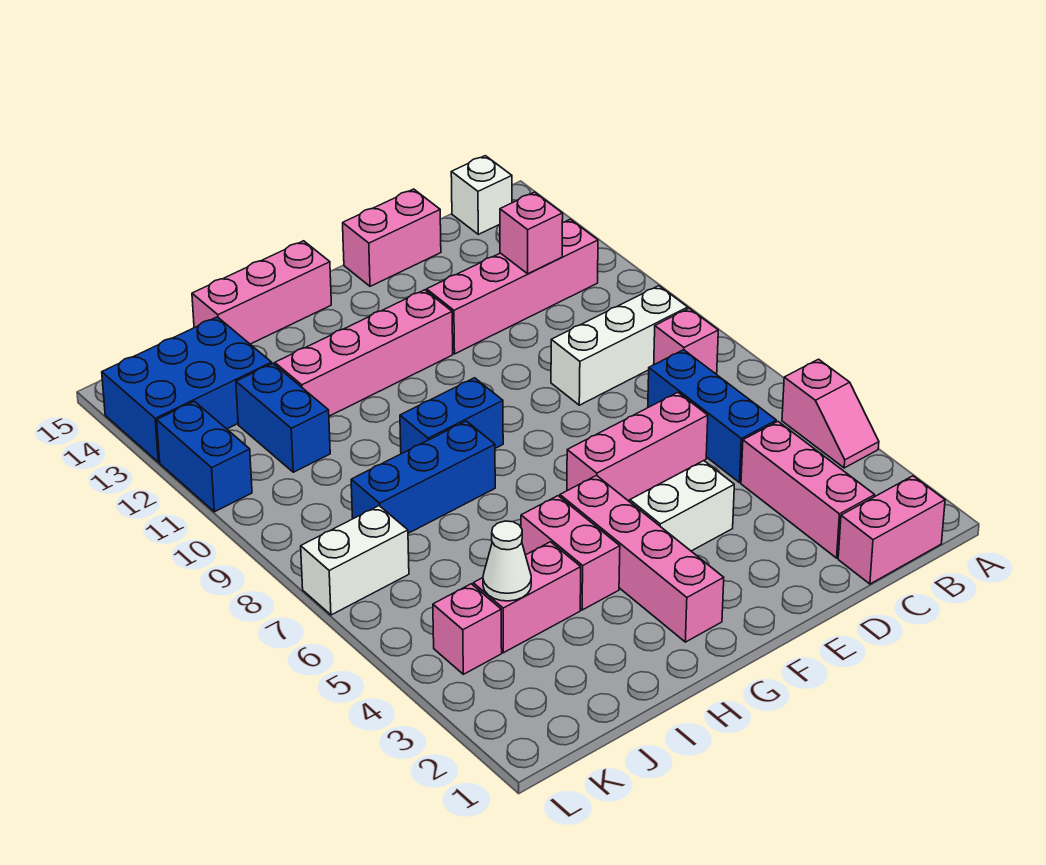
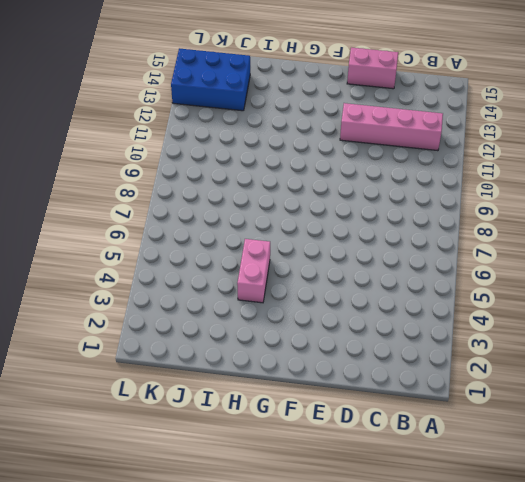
none -> pink 1x2 slope [782,359,879,468]
none -> pink 1x2 brick [838,476,945,584]
none -> pink 1x1 brick [654,308,718,374]

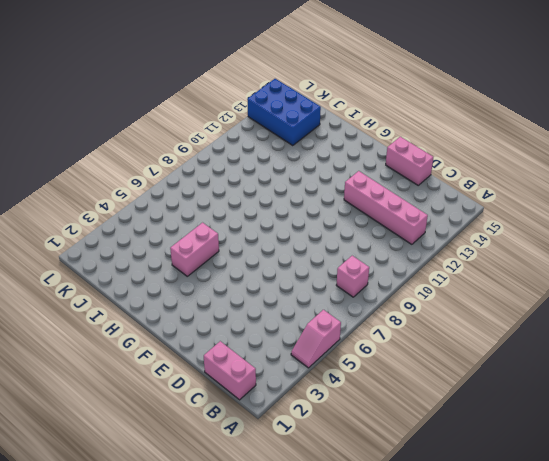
none -> white 1x3 brick [551,286,688,405]
none -> white 1x1 brick [451,156,512,234]
none -> pink 1x3 brick [741,422,875,558]

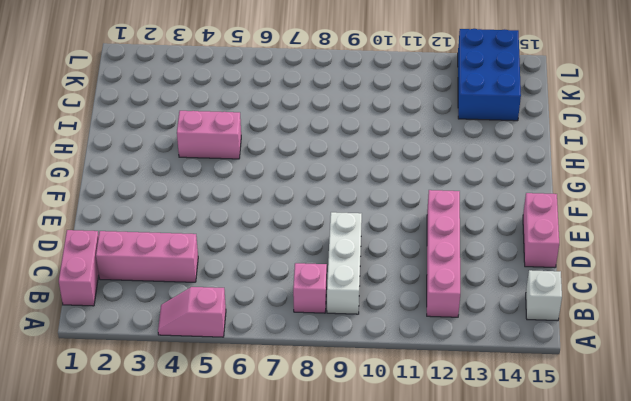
none -> blue 1x3 brick [648,350,776,483]
none -> pink 1x3 brick [567,392,708,500]
none -> white 1x2 brick [630,461,734,551]

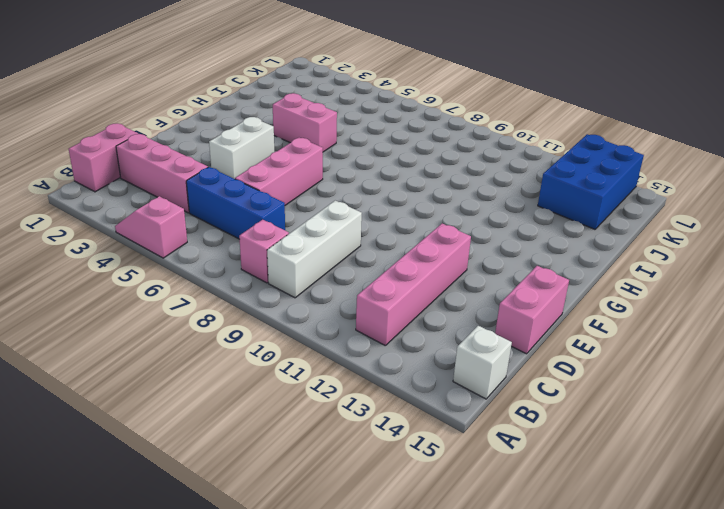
none -> pink 1x4 brick [275,290,453,416]
none -> pink 1x4 brick [560,475,724,642]
none -> blue 1x2 brick [400,378,503,454]

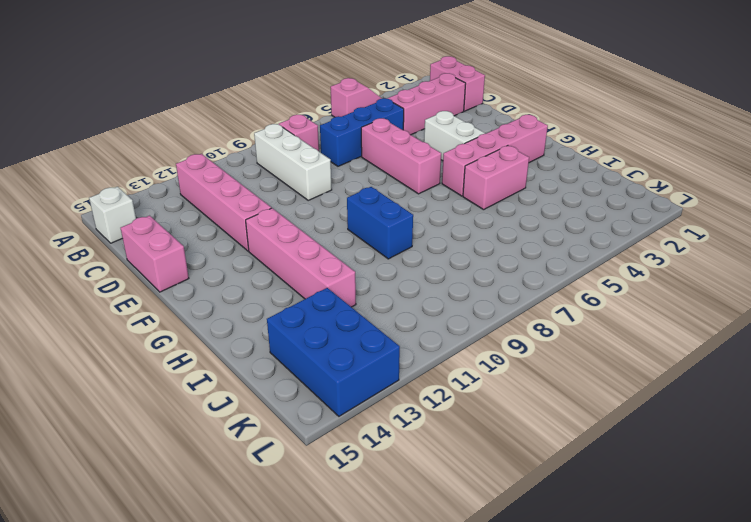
none -> pink 1x3 brick [192,241,331,344]
none -> blue 1x3 brick [351,421,495,533]
none -> pink 1x2 brick [473,542,581,653]

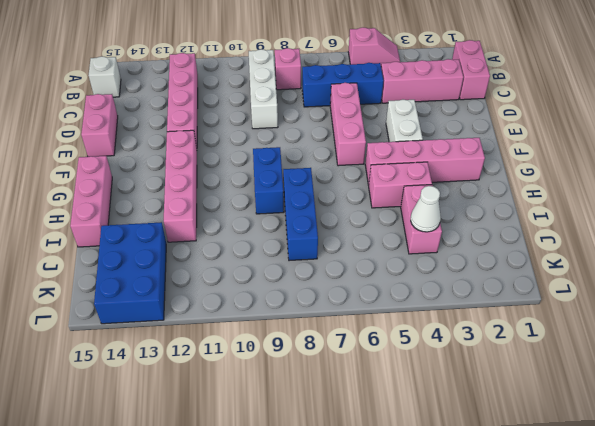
none -> blue 1x2 brick [236,364,330,472]
none -> pink 1x1 brick [433,584,502,674]
none -> white 1x2 brick [301,506,409,615]

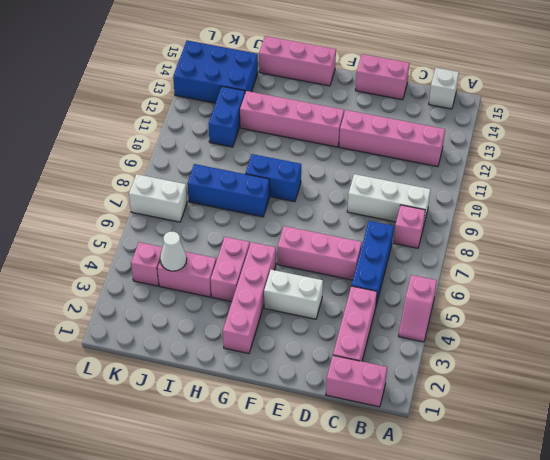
none -> blue 1x2 brick [157,401,252,512]
none -> pink 1x1 brick [500,192,563,274]

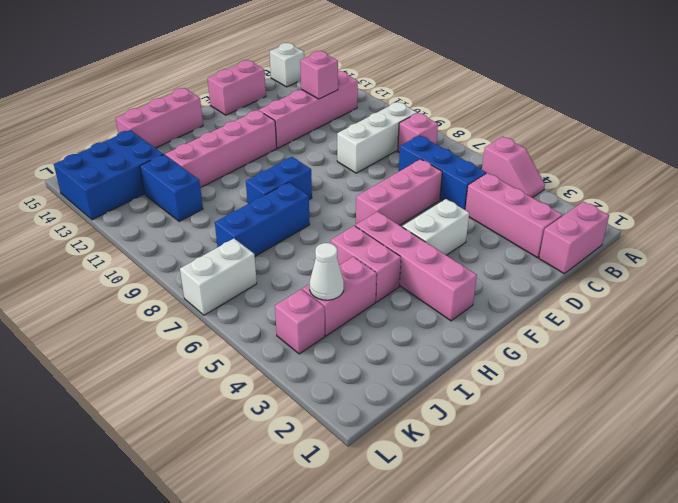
none -> blue 1x2 brick [157,401,252,512]

